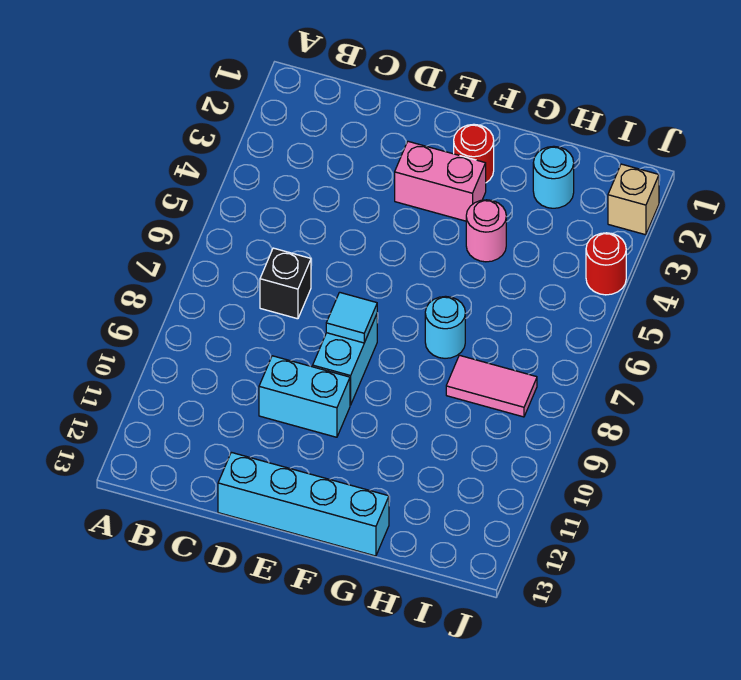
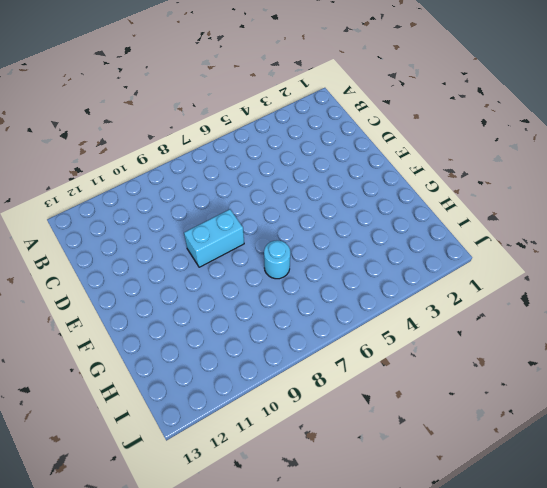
none -> black 1x1 brick [260,248,311,319]
none -> cyan 1x2 brick [259,356,350,437]
none -> cyan 1x4 brick [218,452,389,556]

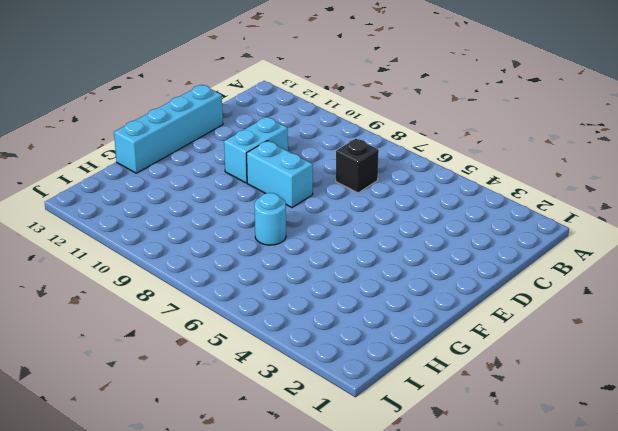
none -> pink 1x2 brick [395,141,486,221]
none -> red 1x1 round brick [454,124,494,183]
none -> pink 1x1 round brick [466,200,506,262]

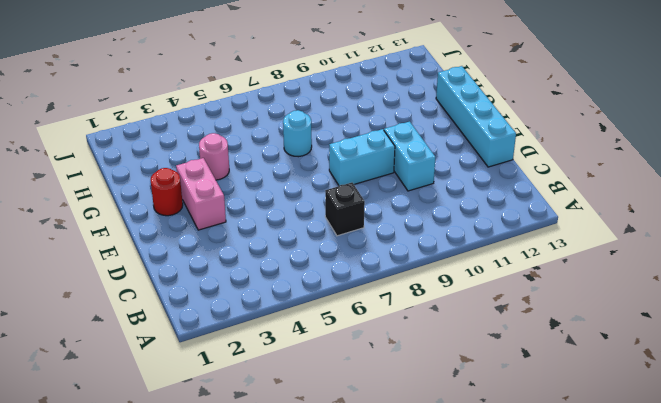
none -> cyan 1x1 round brick [533,146,574,208]
none -> pink 1x2 tile [446,355,537,417]
none -> tan 1x1 brick [608,164,659,235]

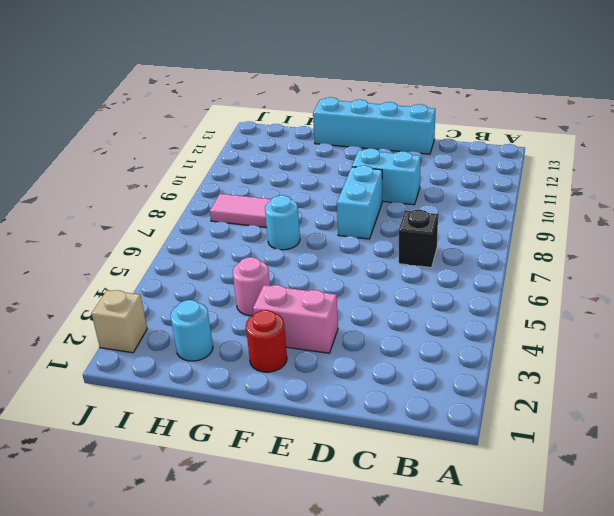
none -> red 1x1 round brick [586,233,626,295]
none -> cyan 1x1 tile [326,292,377,343]

